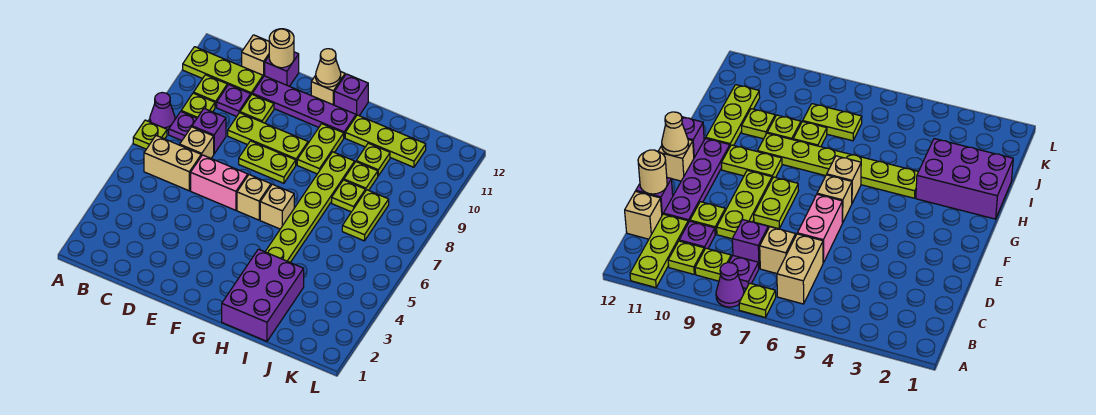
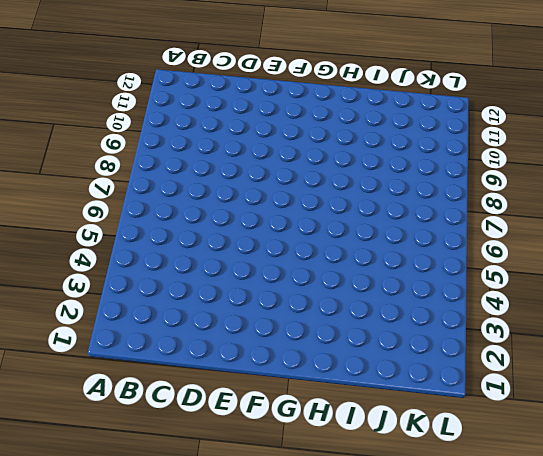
none -> lime 1x1 plate [133,120,167,149]
none -> purple 1x1 cone [150,93,175,130]
none -> lime 1x3 plate [183,47,263,95]
none -> tan 1x2 brick [144,136,201,191]

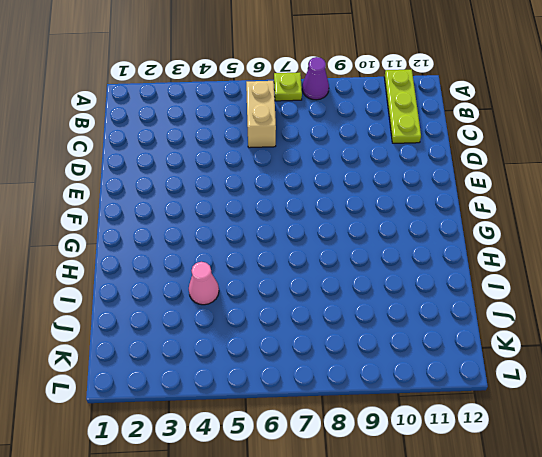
pink 1x1 cone [189,262,219,305] -> none
none -> purple 1x1 plate [169,112,197,140]
none -> lime 1x1 plate [181,93,215,118]
none -> lime 1x1 plate [194,75,227,107]
none -> tan 1x1 brick [180,127,214,158]

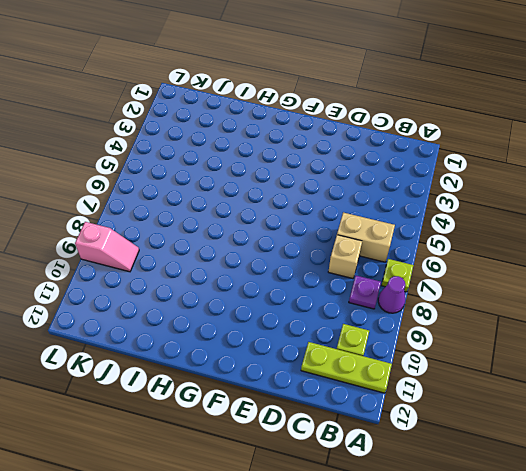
pink 1x2 slope [75,222,139,272] -> none
none -> lime 1x1 plate [181,93,215,118]
none -> purple 1x1 brick [192,109,226,154]
none -> purple 1x1 plate [217,85,251,116]
none -> tan 1x1 brick [242,35,269,77]

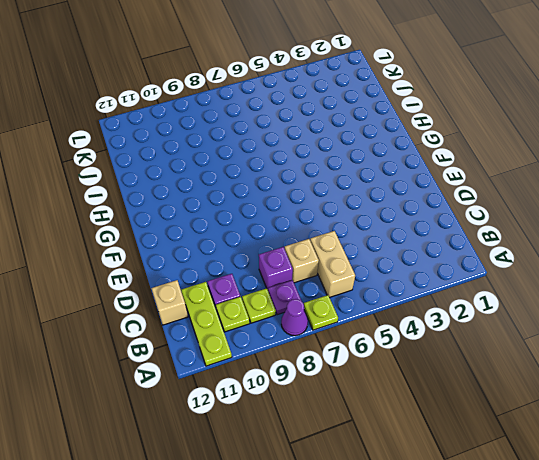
none -> pink 1x2 brick [191,155,248,210]
none -> lime 1x3 plate [228,113,308,165]
none -> lime 1x1 plate [240,94,274,123]
none -> purple 1x4 plate [252,76,356,138]

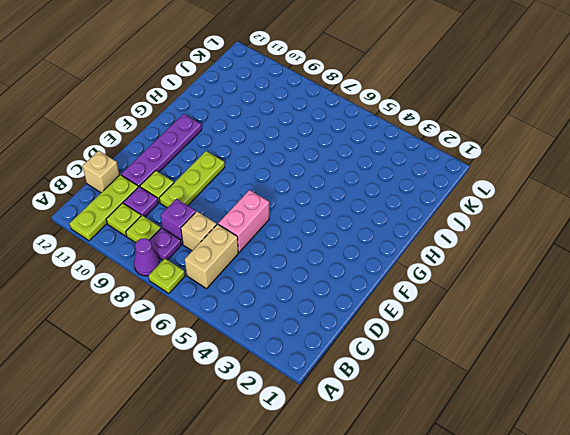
none -> purple 1x1 brick [265,52,299,86]
none -> lime 1x2 plate [239,141,296,183]
none -> tan 1x1 brick [237,175,271,220]
none -> tan 1x1 brick [311,72,345,105]

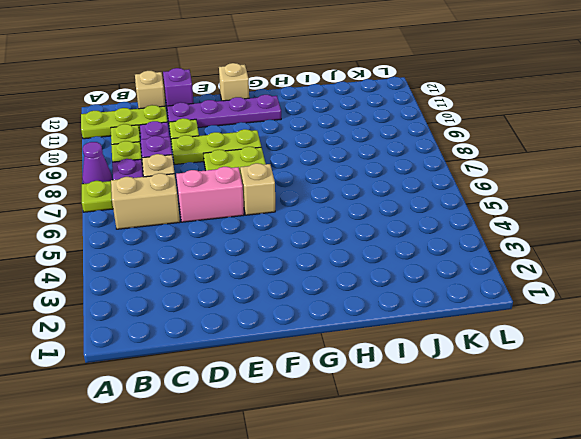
none -> tan 1x1 brick [260,184,294,229]
none -> lime 1x2 plate [297,124,344,174]
none -> purple 1x1 brick [334,74,368,116]
none -> purple 2x3 brick [222,249,304,341]

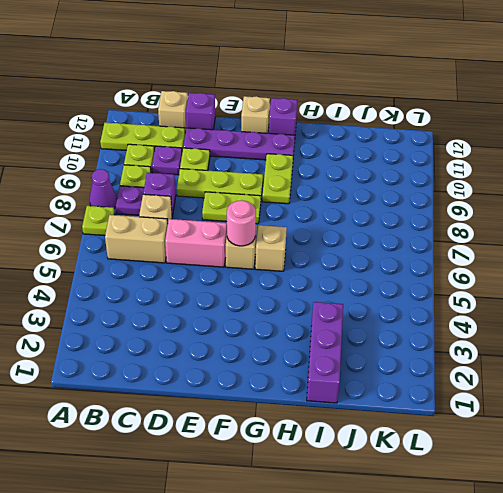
pink 1x1 round brick [227,200,256,246] -> none
purple 1x3 brick [307,302,343,403] -> purple 2x3 brick [222,249,304,341]
none -> lime 1x6 plate [265,152,355,262]
none -> lime 1x3 plate [345,115,426,167]
none -> lime 1x1 plate [332,180,365,212]
none -> lime 1x1 plate [344,162,378,191]

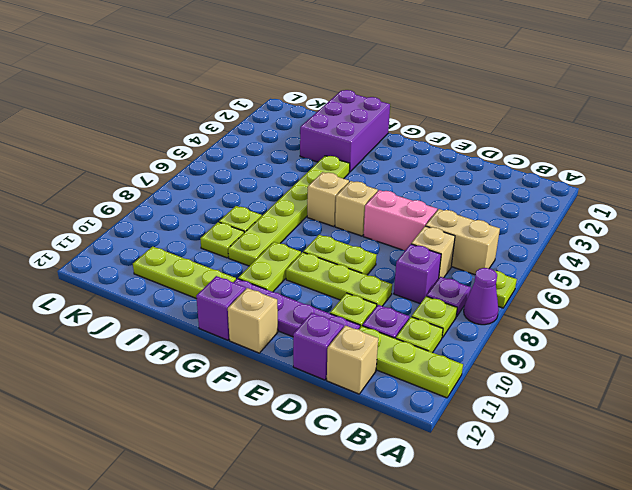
none -> lime 1x1 plate [356,143,390,176]
none -> lime 1x2 plate [342,190,389,241]
none -> tan 1x1 round brick [269,29,294,68]
none -> tan 1x1 cone [316,49,341,87]

